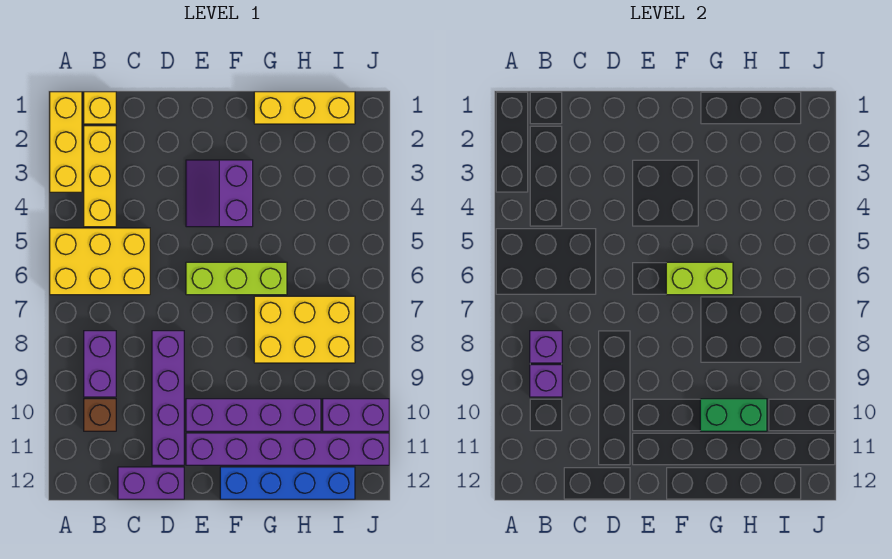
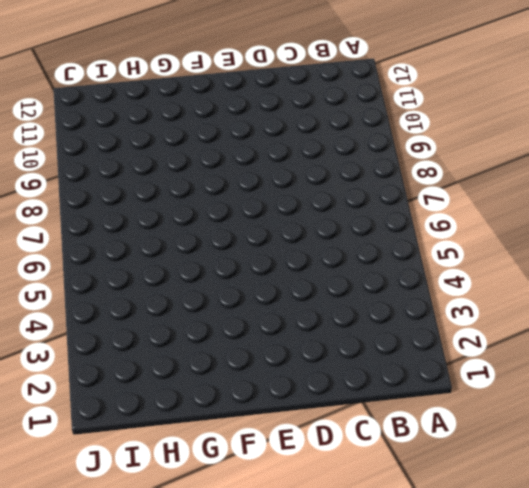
none -> yellow 1x3 brick [50,92,82,192]
none -> yellow 2x3 brick [50,228,150,295]
none -> yellow 1x1 brick [84,92,116,124]

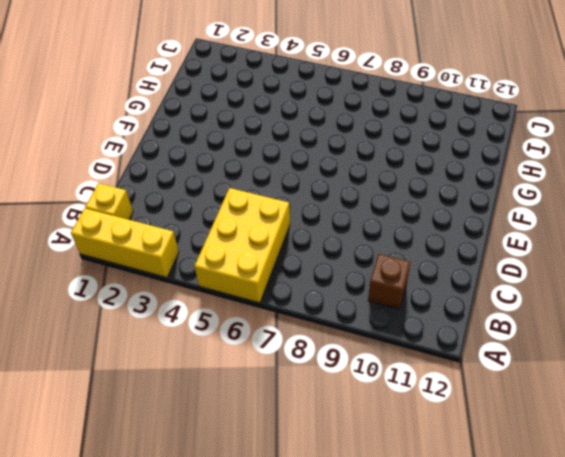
none -> yellow 1x3 brick [84,126,116,227]
none -> purple 1x2 brick [84,331,116,397]
none -> purple 1x2 brick [118,467,184,499]

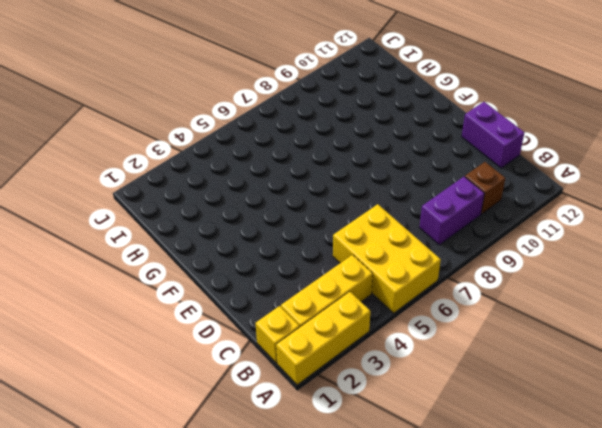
none -> purple 1x4 brick [152,331,184,465]
none -> purple 2x2 slope [186,160,253,227]
none -> lime 1x3 brick [186,262,287,295]

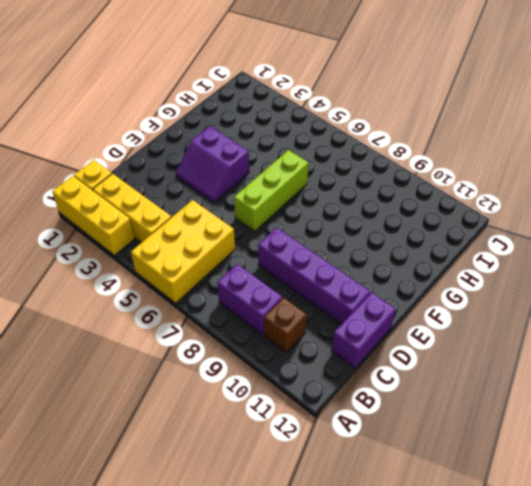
none -> purple 1x4 brick [186,399,321,431]
none -> purple 1x6 brick [186,433,389,465]
none -> blue 1x4 brick [220,467,355,499]

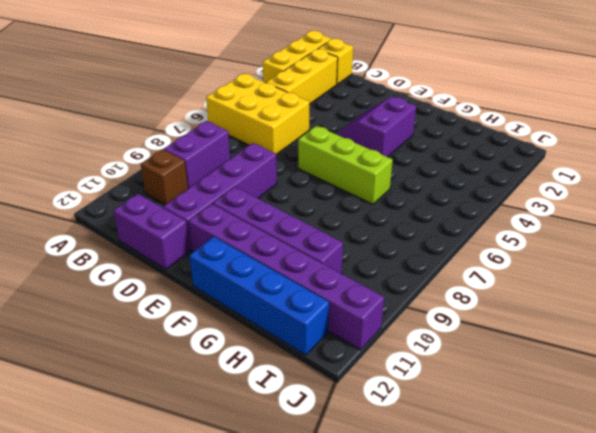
none -> yellow 1x3 brick [254,92,355,124]
none -> yellow 2x3 brick [254,296,355,363]
none -> purple 1x2 brick [323,399,389,431]

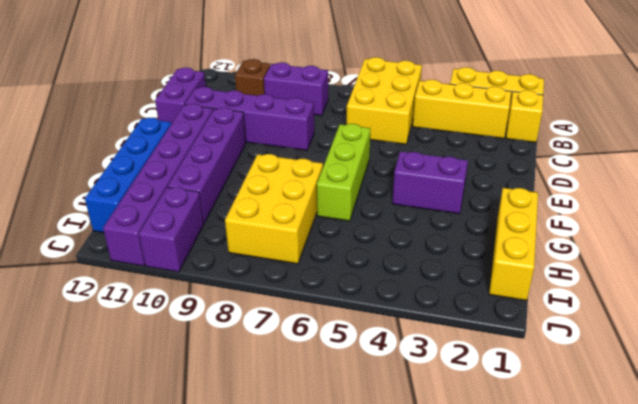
none -> purple 1x1 brick [530,331,562,363]
none -> purple 1x1 brick [530,365,562,397]
none -> lime 1x2 brick [666,262,733,295]

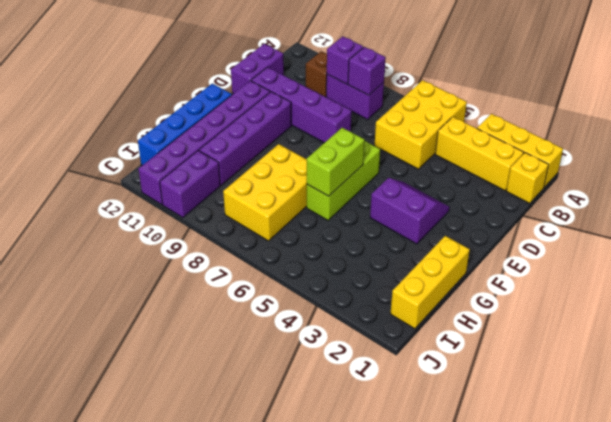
none -> green 1x2 brick [700,399,767,431]

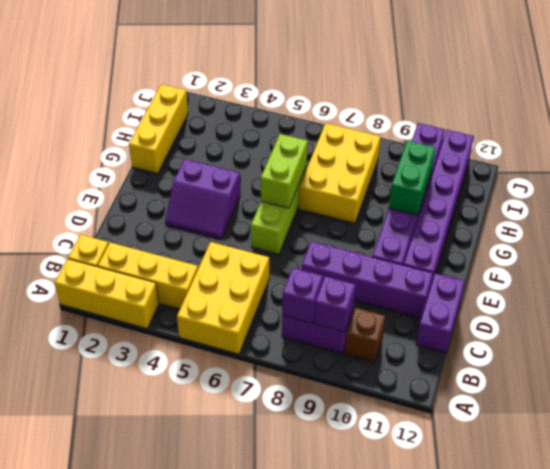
none -> blue 1x4 brick [220,467,355,499]

